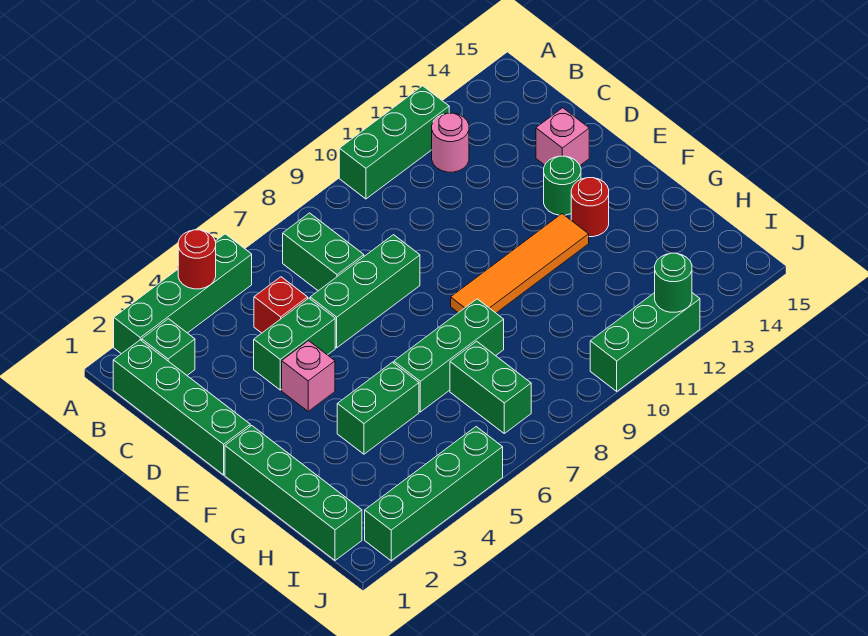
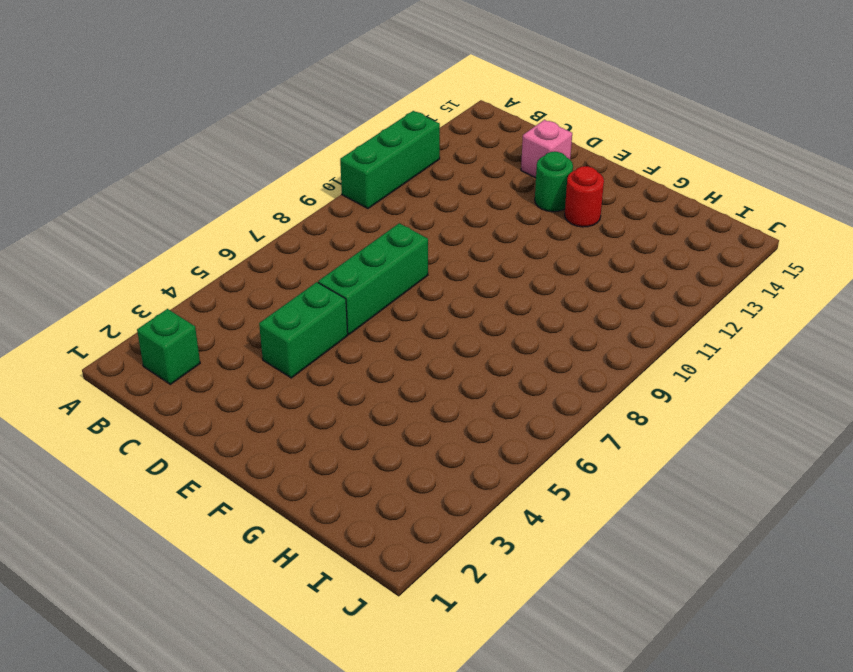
none -> green 1x4 brick [114,234,252,354]
none -> green 1x4 brick [113,340,250,475]
none -> green 1x2 brick [283,213,364,291]

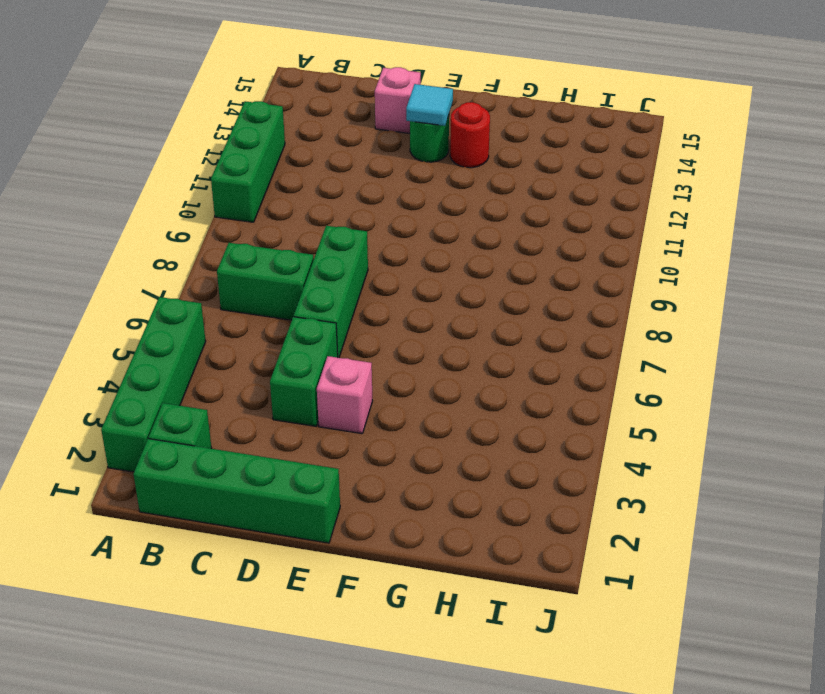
cyan 1x1 tile [406,84,453,126] -> none
none -> pink 1x1 round brick [432,113,469,172]
none -> red 1x1 brick [254,277,308,333]
none -> green 1x4 brick [225,426,362,560]

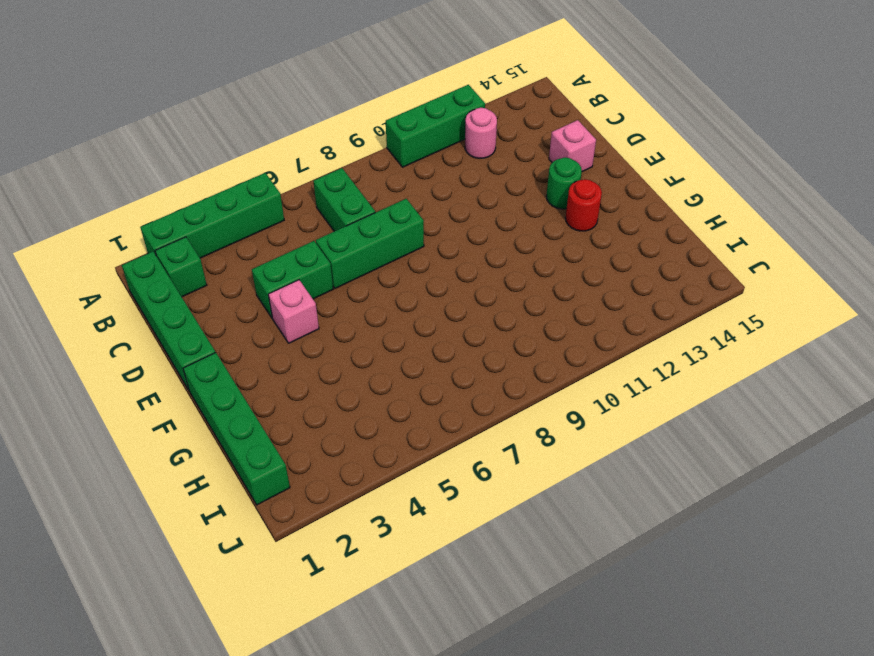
none -> red 1x1 brick [254,277,308,333]
none -> orange 1x4 tile [451,214,589,313]
none -> green 1x2 brick [337,362,419,454]

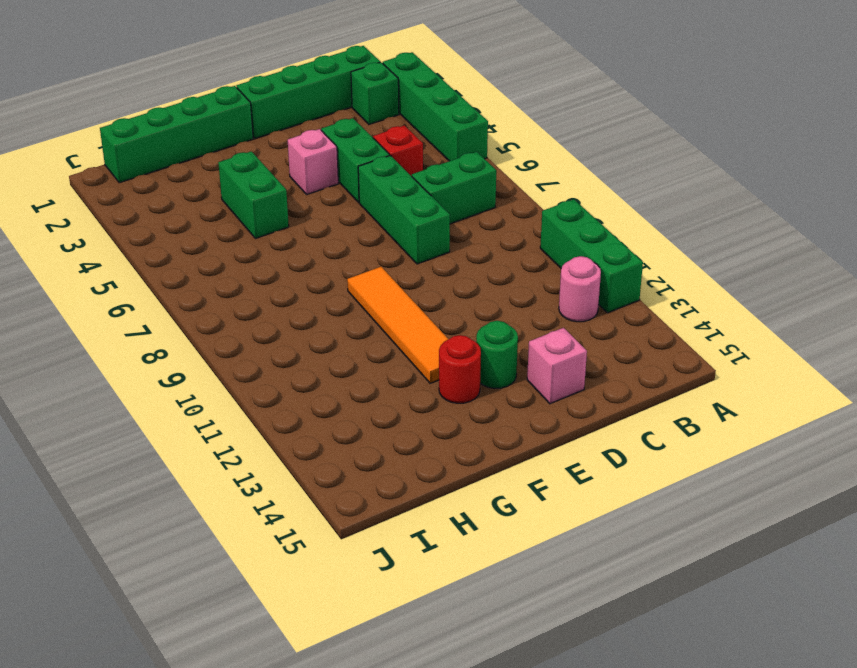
none -> green 1x3 brick [394,299,504,412]
none -> green 1x2 brick [450,341,531,433]
none -> green 1x4 brick [365,427,503,561]

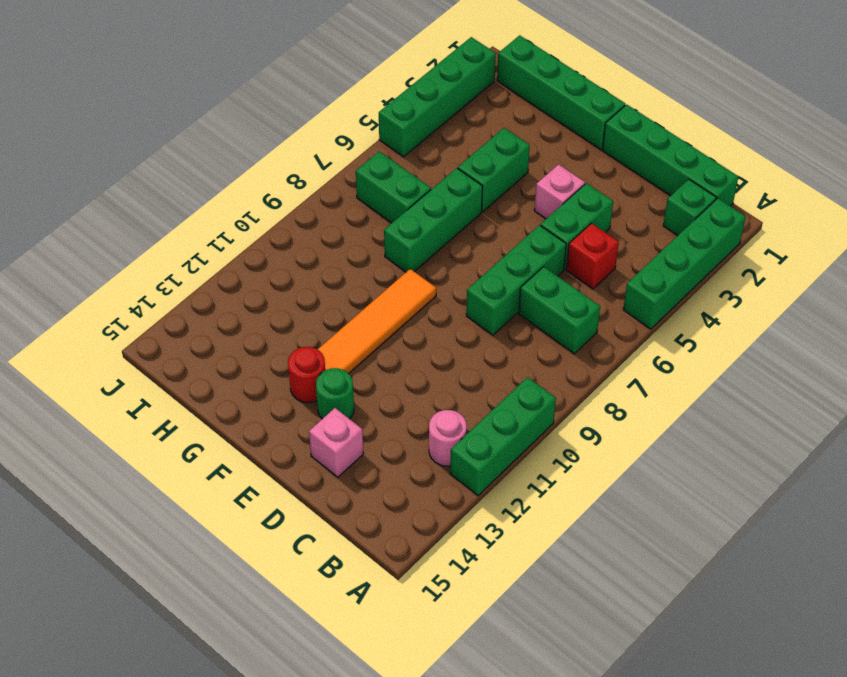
none -> green 1x3 brick [590,293,700,391]
none -> red 1x1 round brick [178,230,216,289]
none -> green 1x1 round brick [655,253,692,312]

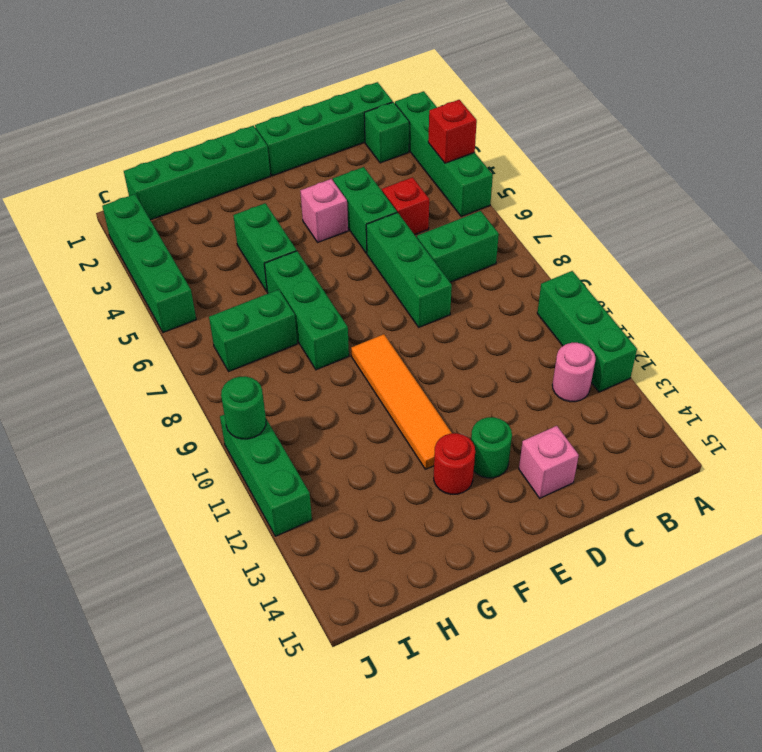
red 1x1 brick [428,100,477,163] -> red 1x1 round brick [178,230,216,289]
green 1x1 round brick [221,376,266,439] -> green 1x1 round brick moved to [655,253,692,312]

